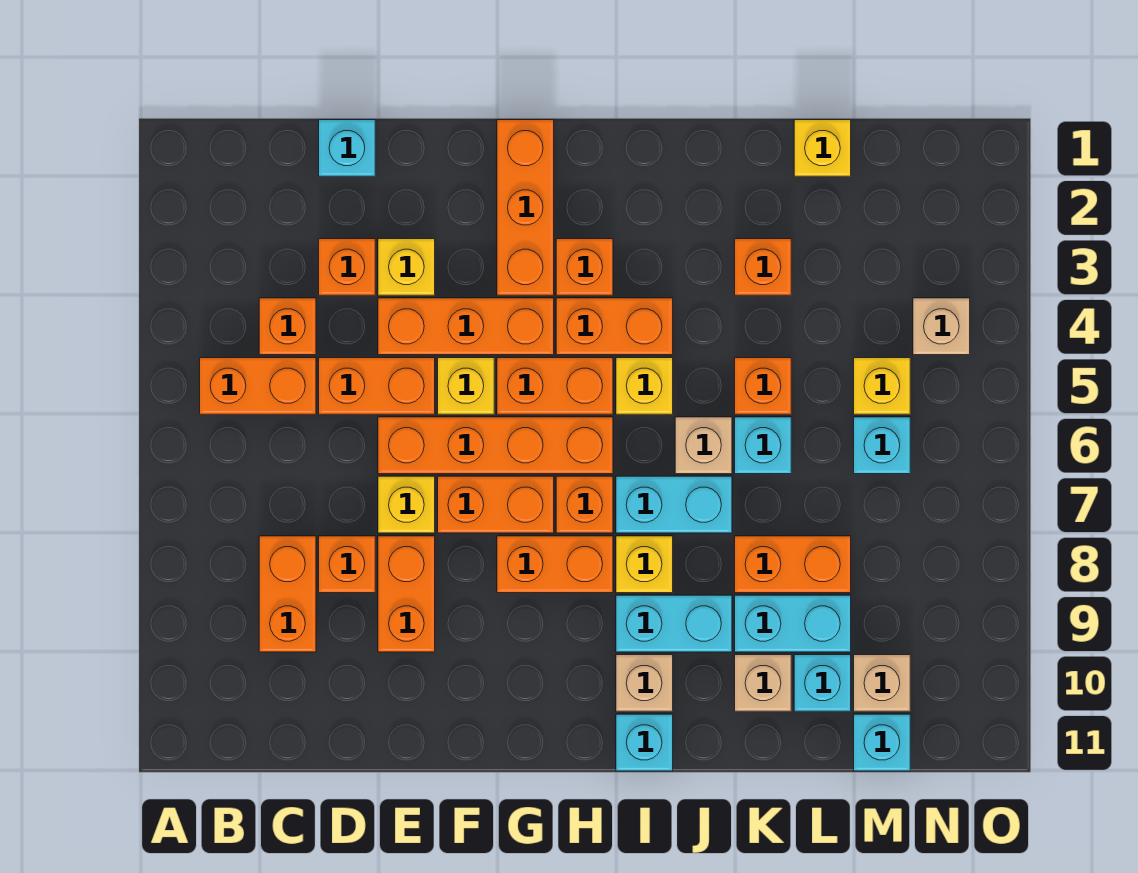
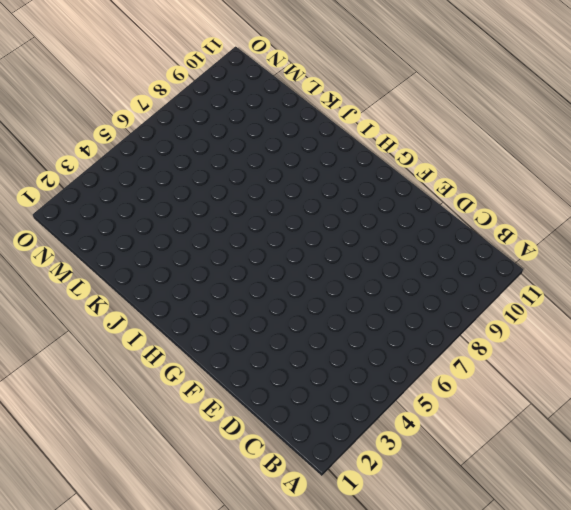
none -> orange 1x2 brick [200,358,316,414]
none -> orange 1x1 brick [259,298,316,355]
none -> orange 1x2 brick [259,536,316,652]
none -> cyan 1x1 brick [319,120,375,176]

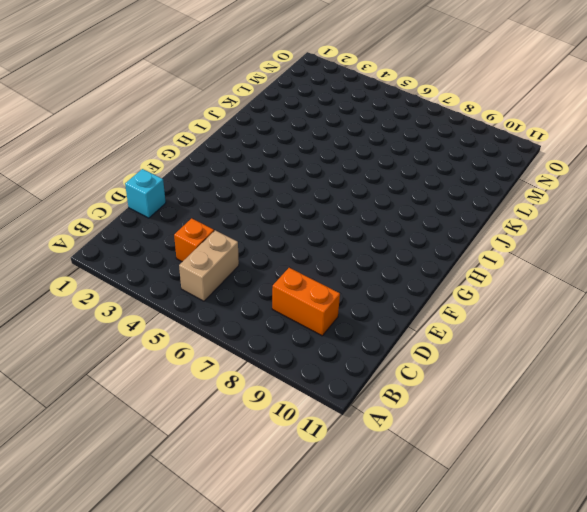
tan 1x2 brick [179,230,239,301] -> orange 1x2 brick [200,358,316,414]
none -> orange 1x1 brick [319,239,375,295]
none -> orange 1x2 brick [319,358,435,414]
none -> orange 1x1 brick [319,536,375,593]
none -> yellow 1x1 brick [378,239,435,295]

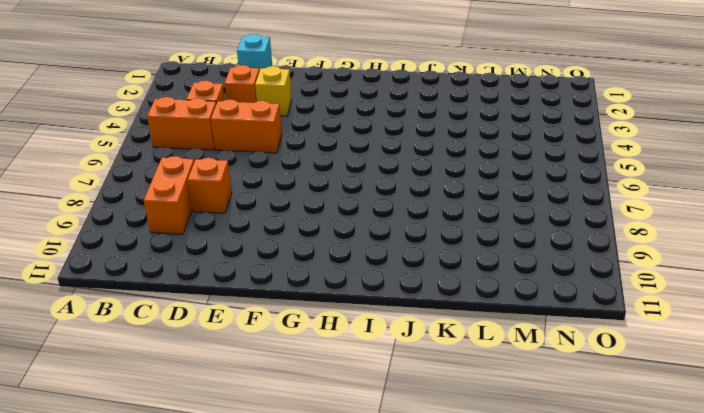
none -> orange 1x3 brick [378,298,554,355]
none -> orange 1x4 brick [378,417,613,474]
none -> yellow 1x1 brick [378,476,435,533]
none -> orange 1x2 brick [378,536,435,652]

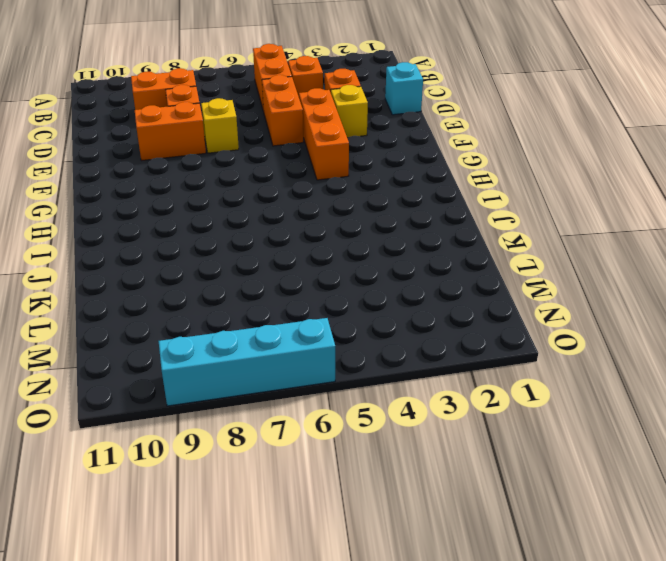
cyan 1x4 brick [159,318,335,406] -> none
none -> orange 1x4 brick [378,417,613,474]
none -> yellow 1x1 brick [438,358,494,414]
none -> orange 1x2 brick [438,476,554,533]
none -> orange 1x3 brick [497,120,554,295]

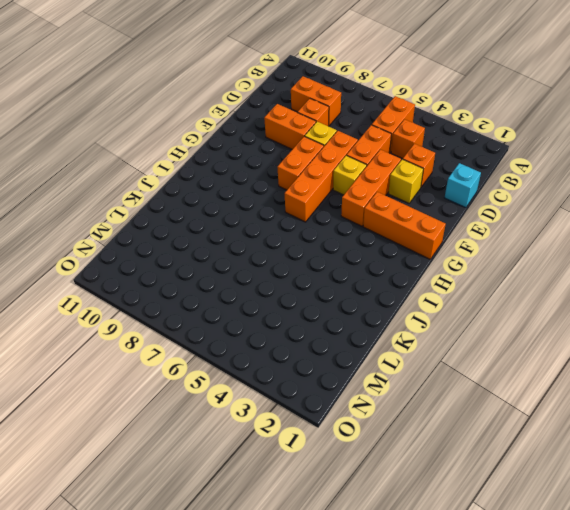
none -> orange 1x2 brick [497,358,613,414]
none -> orange 1x2 brick [497,536,613,593]
none -> orange 1x1 brick [556,239,613,295]
none -> orange 1x2 brick [556,298,673,355]

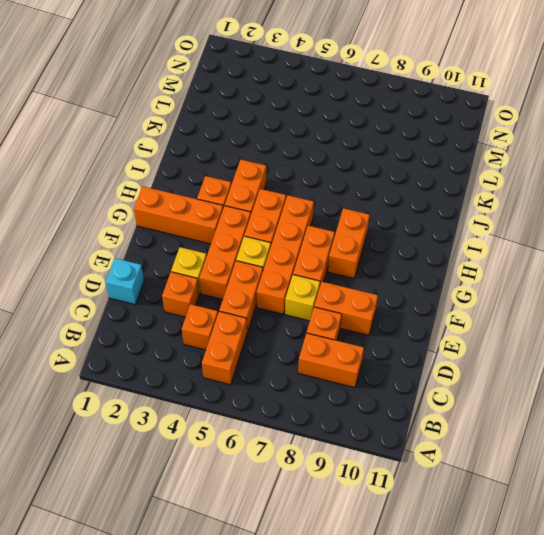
none -> orange 1x1 brick [556,476,613,533]
none -> yellow 1x1 brick [616,358,673,414]
none -> cyan 1x2 brick [616,476,732,533]
none -> yellow 1x1 brick [616,536,673,593]

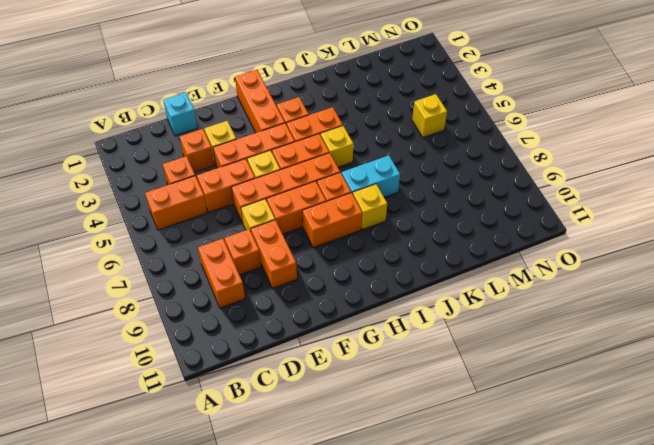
none -> cyan 1x2 brick [616,595,732,652]
none -> tan 1x1 brick [616,655,673,711]
none -> cyan 1x1 brick [616,714,673,771]
none -> tan 1x1 brick [675,417,732,474]

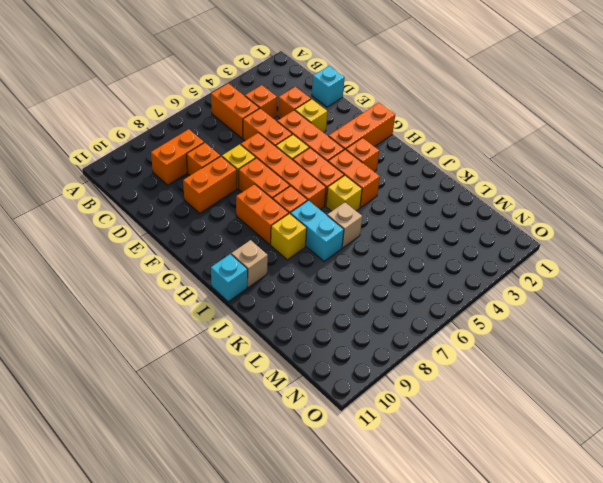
none -> cyan 1x2 brick [616,595,732,652]
none -> orange 1x1 brick [735,239,791,295]
none -> orange 1x1 brick [735,358,791,414]
none -> cyan 1x1 brick [735,417,791,474]

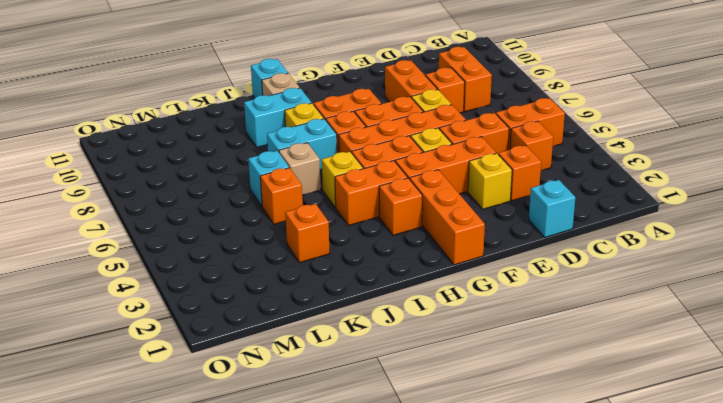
none -> orange 1x2 brick [735,536,851,593]
none -> cyan 1x2 brick [735,595,851,652]
none -> tan 1x1 brick [735,655,791,711]
none -> yellow 1x1 brick [794,120,851,176]

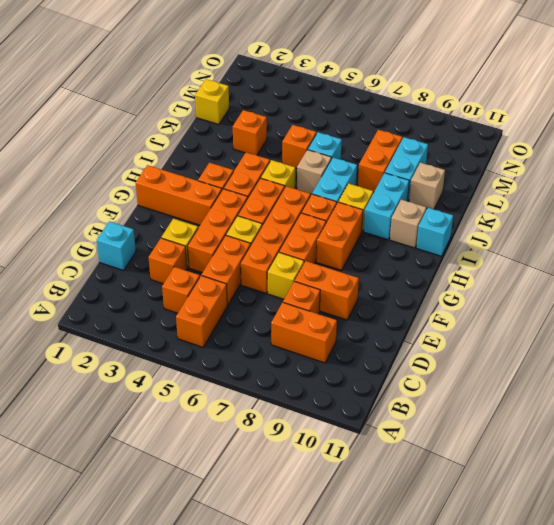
none -> cyan 1x1 brick [794,655,851,711]
none -> yellow 1x1 brick [854,358,910,414]
none -> cyan 1x1 brick [854,417,910,474]
none -> tan 1x1 brick [854,655,910,711]

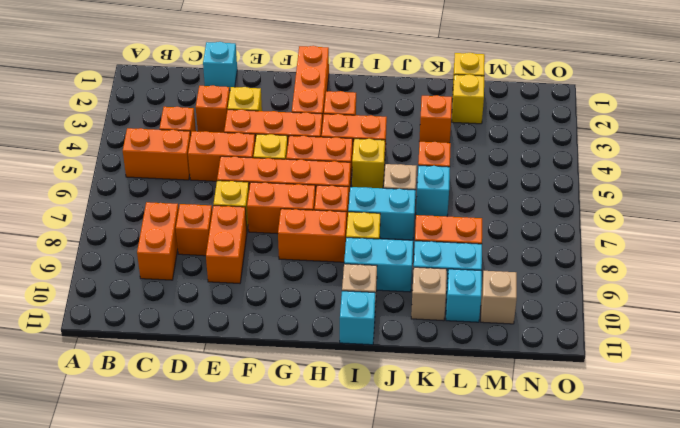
yellow 1x1 brick [452,74,484,124] -> yellow 1x1 brick moved to [854,358,910,414]
none -> cyan 1x1 brick [854,417,910,474]
none -> cyan 1x1 brick [854,714,910,771]
none -> tan 1x1 brick [913,298,970,355]

